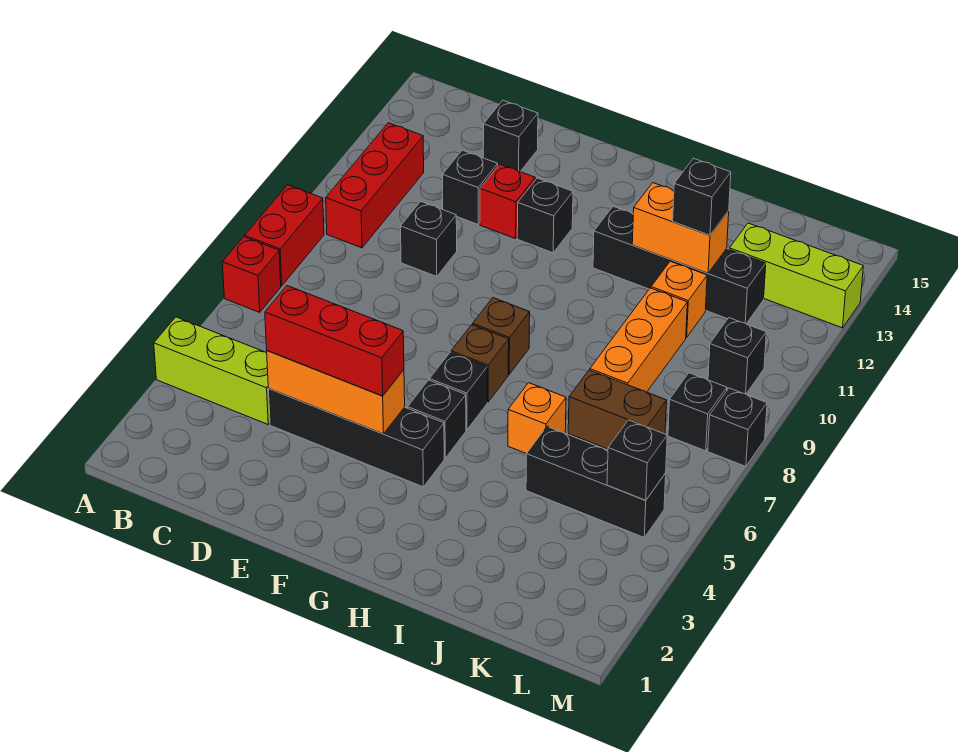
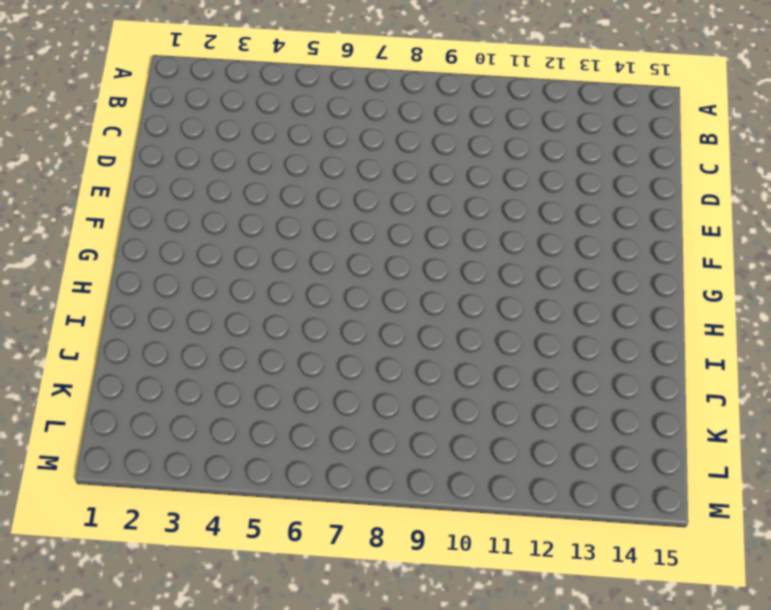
none -> lime 1x3 brick [154,317,270,424]
none -> red 1x1 brick [222,237,281,312]
none -> red 1x2 brick [245,185,324,286]

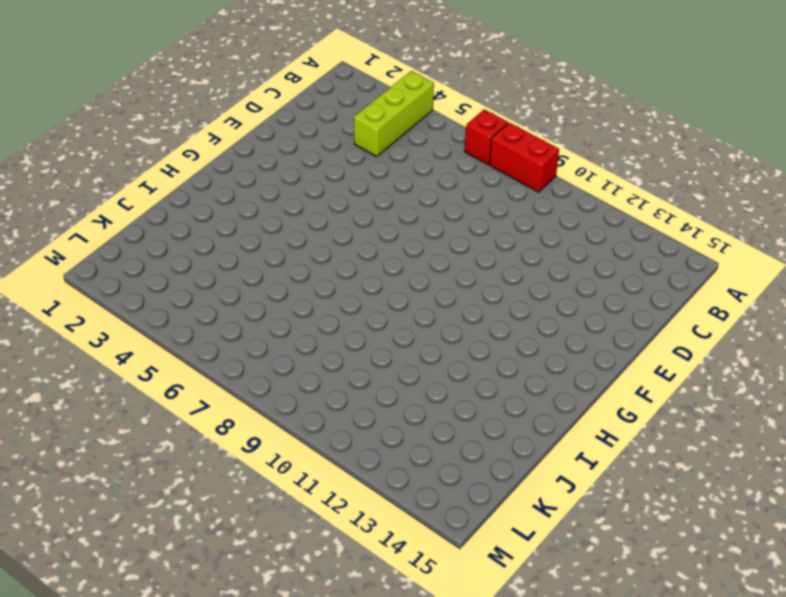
none -> red 1x3 brick [326,123,424,248]
none -> black 1x4 brick [268,389,444,487]
none -> black 1x1 brick [401,201,457,276]

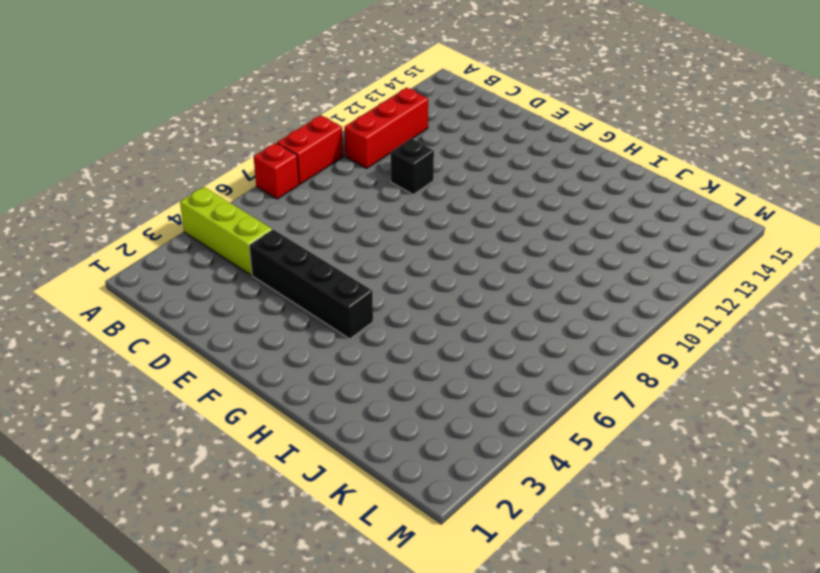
none -> black 1x1 brick [443,150,498,224]
none -> black 1x1 brick [483,101,538,171]
none -> red 1x1 brick [480,164,535,239]

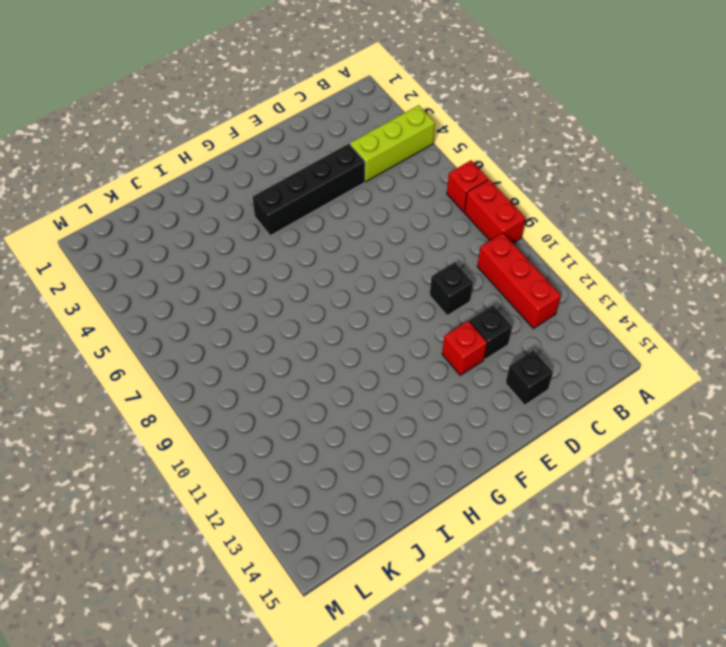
none -> black 1x1 brick [517,178,573,253]
none -> black 1x1 brick [408,380,466,458]
none -> black 1x1 brick [430,352,487,430]

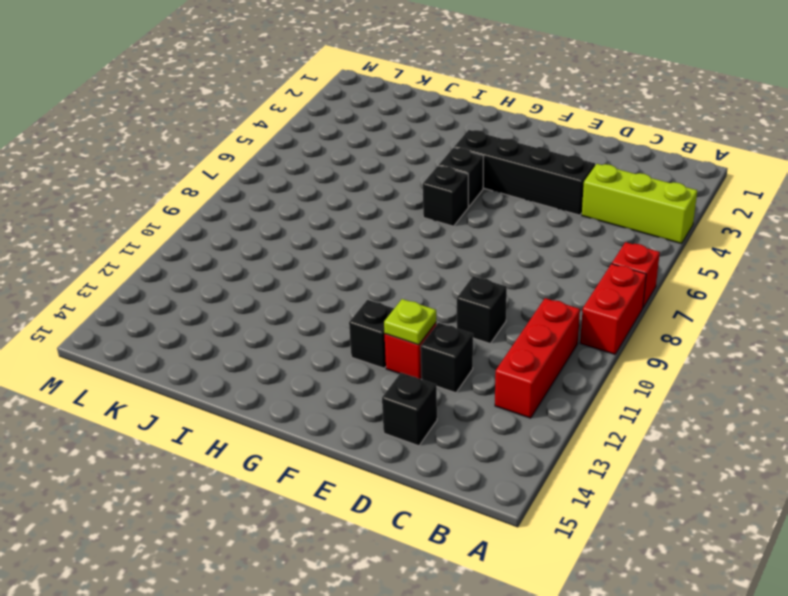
lime 1x1 plate [384,299,436,345] -> none
none -> brown 1x1 brick [451,325,509,402]
none -> brown 1x1 brick [473,298,530,374]
none -> black 1x4 brick [593,206,766,324]

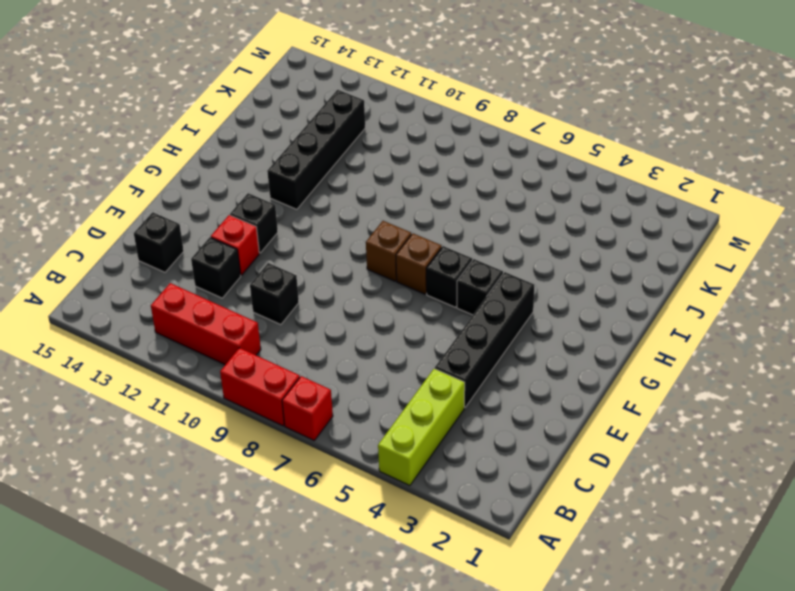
none -> orange 1x1 brick [508,383,566,454]
none -> black 1x3 brick [526,427,666,537]
none -> brown 1x2 brick [568,370,667,449]

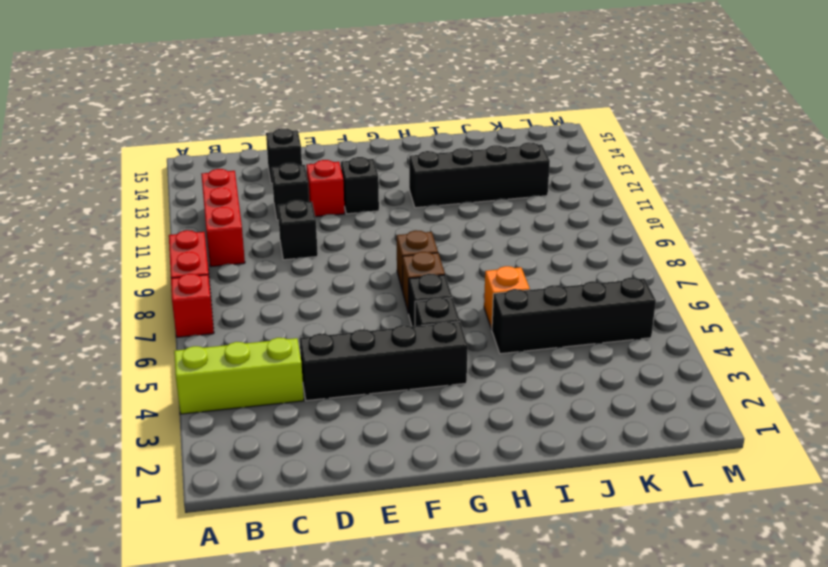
black 1x4 brick [492,278,656,354] -> black 1x3 brick [526,427,666,537]
none -> brown 1x2 brick [568,370,667,449]
none -> orange 1x3 brick [590,288,687,392]
none -> orange 1x1 brick [651,261,707,337]

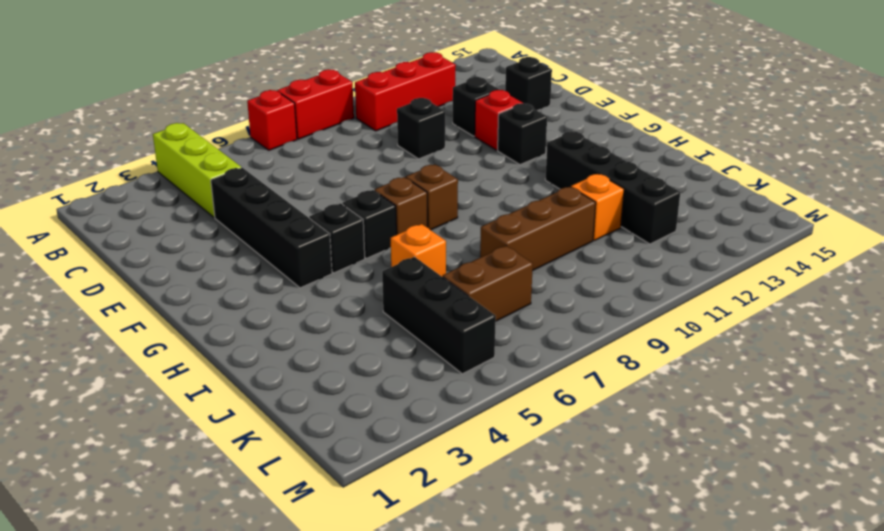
brown 1x3 brick [480,187,596,271] -> orange 1x3 brick [590,288,687,392]
brown 1x2 brick [443,246,533,321] -> brown 1x2 brick turned to [568,370,667,449]
none -> lime 1x3 brick [729,223,863,328]
none -> black 1x1 brick [668,373,727,451]
none -> black 1x1 brick [708,318,766,394]

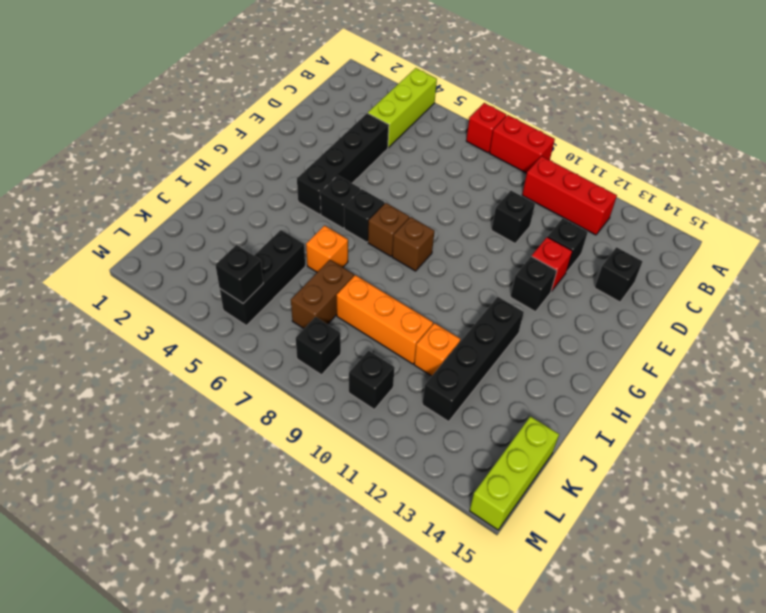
lime 1x3 brick [470,417,559,530] -> lime 1x3 brick moved to [729,223,863,328]
none -> black 1x1 brick [708,388,767,466]
none -> orange 1x3 brick [267,351,405,434]
none -> orange 1x2 brick [632,183,729,273]

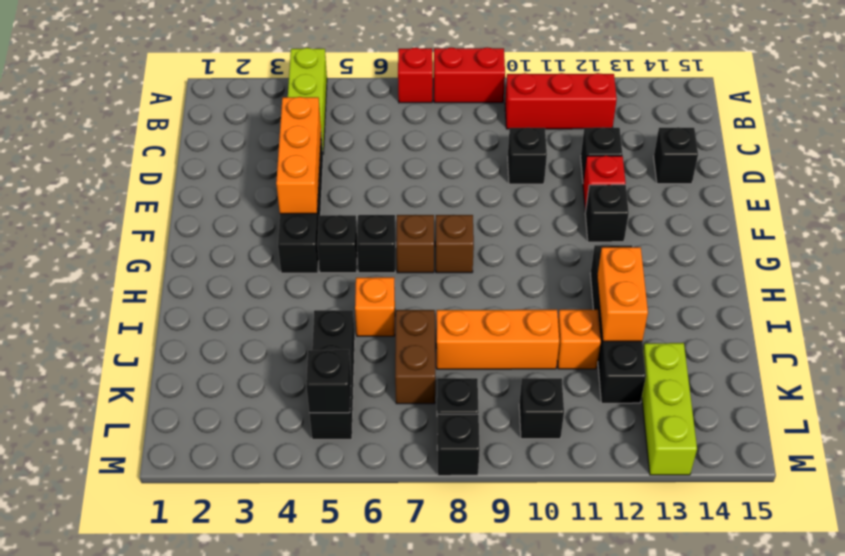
none -> red 1x3 brick [265,286,404,396]
none -> black 1x1 brick [673,158,731,235]

